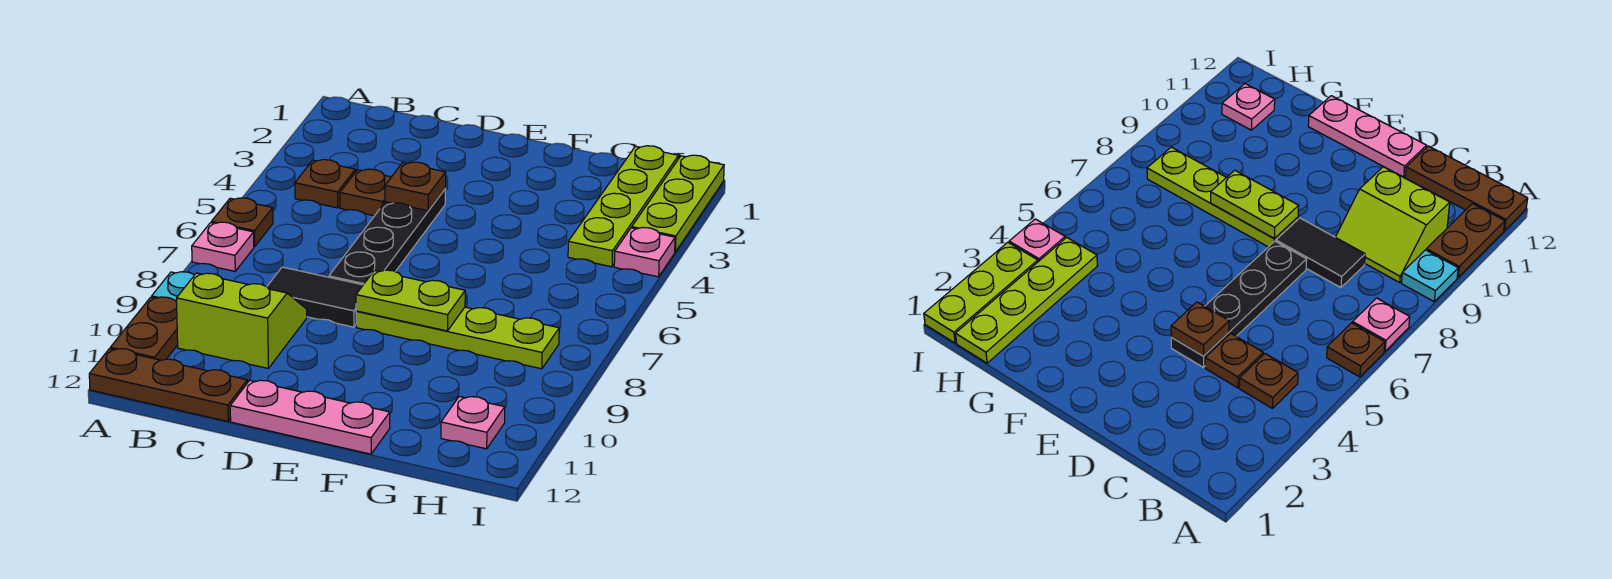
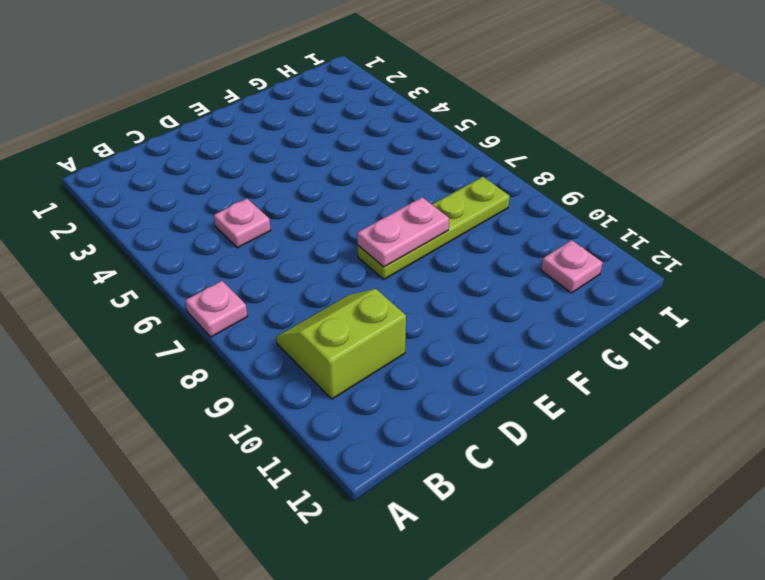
pink 1x1 plate [214,199,271,248] -> pink 1x1 plate moved to [614,228,675,277]
pink 1x2 plate [357,197,449,267] -> lime 1x2 plate [356,270,465,331]
none -> brown 1x1 plate [211,198,273,247]
none -> cyan 1x1 plate [152,272,194,302]
none -> brown 1x2 plate [110,297,178,360]

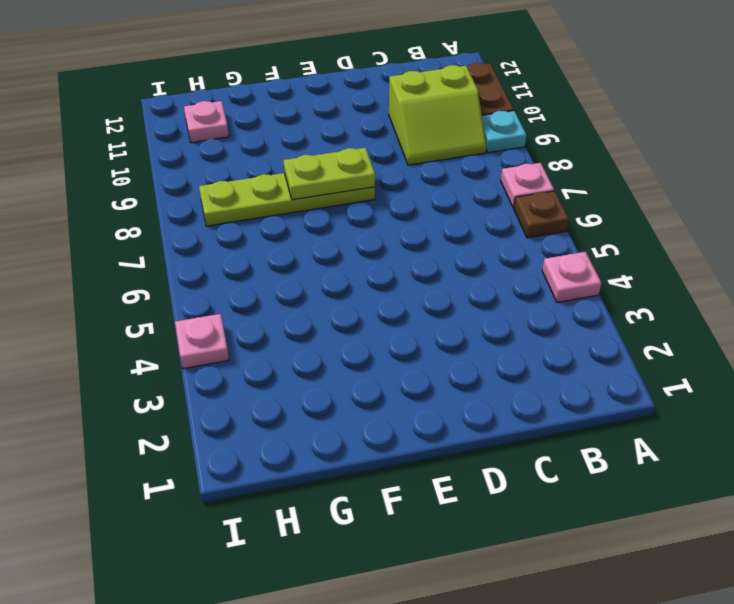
pink 1x1 plate [542,252,601,302] -> none
none -> brown 1x3 plate [89,349,247,421]
none -> brown 1x1 plate [295,160,355,208]
none -> brown 1x1 plate [340,169,391,216]

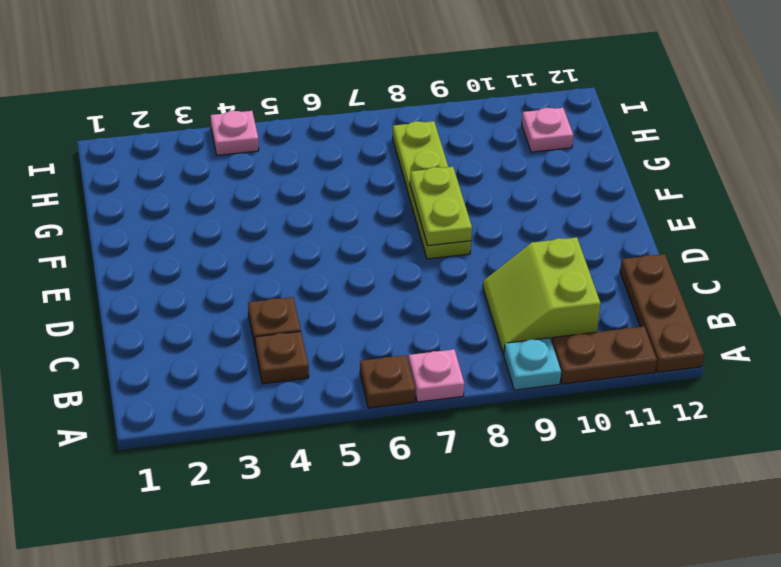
none -> black 1x2 tile [267,267,363,327]
none -> black 1x4 plate [329,189,446,285]
none -> pink 1x3 plate [230,380,390,454]

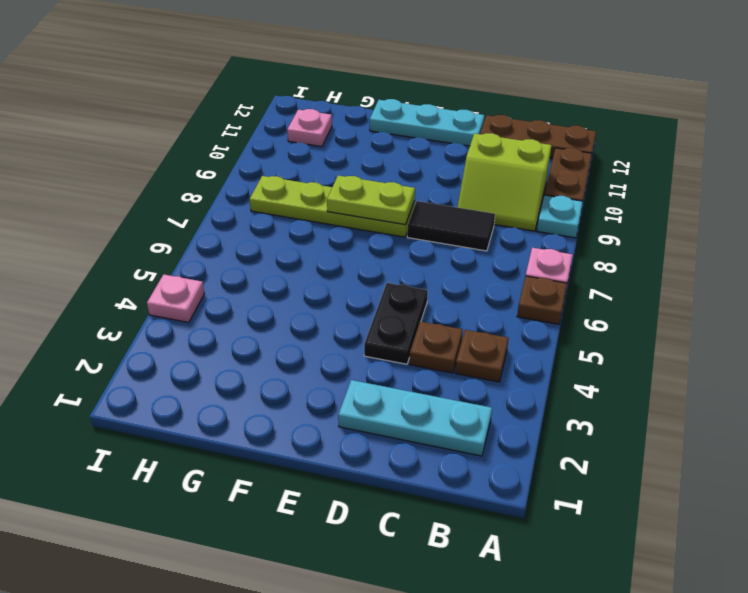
cyan 1x3 plate [338,380,492,456] -> none
black 1x2 plate [364,283,428,364] -> black 1x4 plate [329,189,446,285]
cyan 1x3 plate [370,99,484,146] -> pink 1x3 plate [230,380,390,454]
none -> lime 1x4 plate [568,146,679,267]
none -> lime 1x3 plate [632,155,724,252]
none -> brown 1x1 plate [385,162,446,211]

